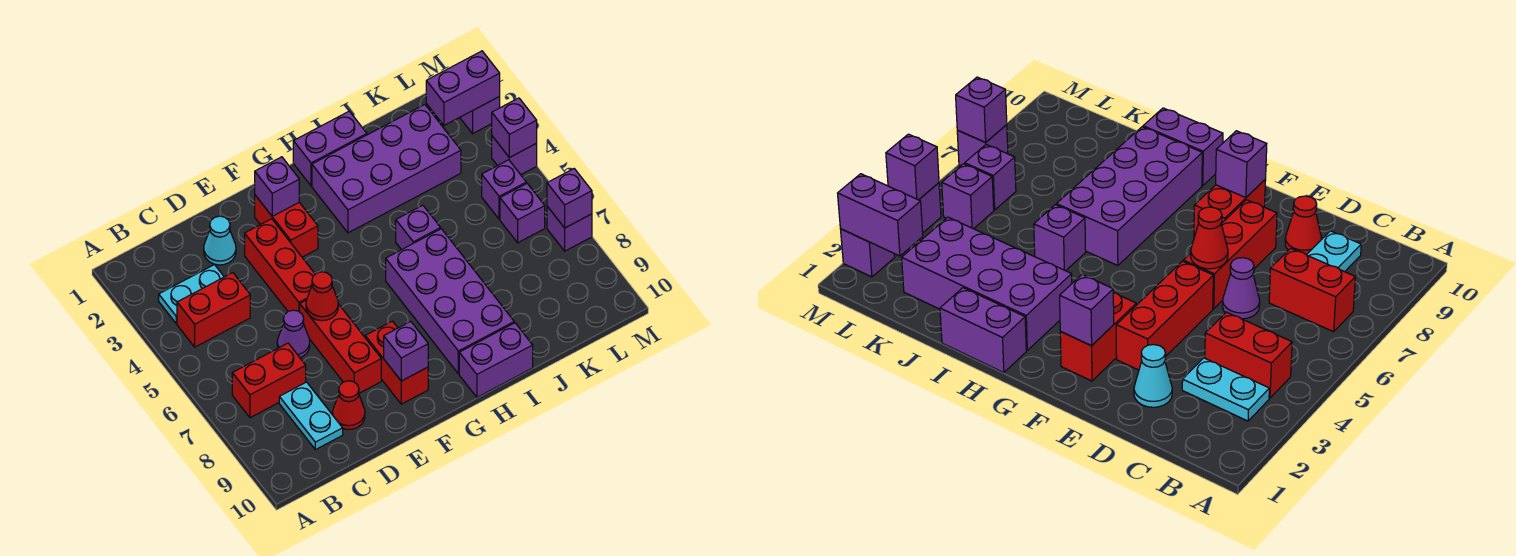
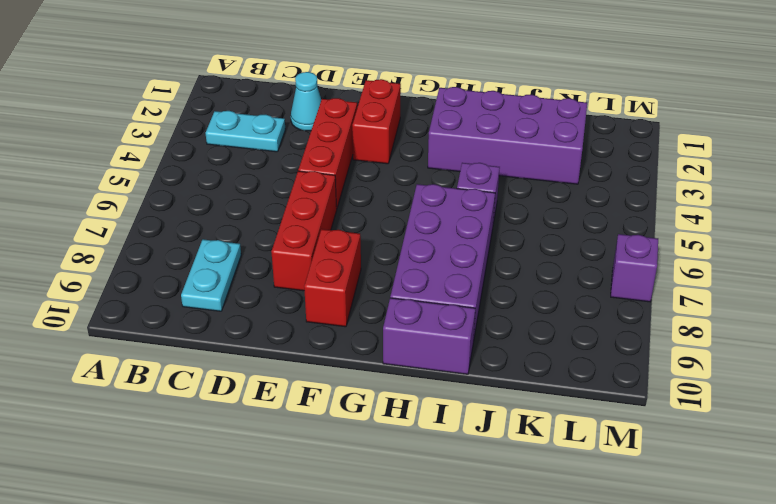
none -> red 1x2 brick [177,273,250,347]
none -> red 1x2 brick [232,343,306,418]
none -> purple 1x1 cone [277,310,310,358]

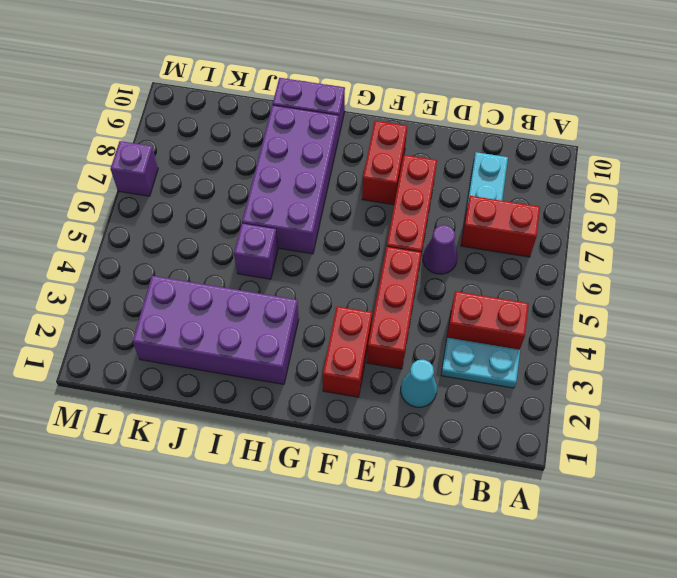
none -> red 1x1 cone [333,381,365,430]
none -> purple 1x2 brick [293,111,367,186]
none -> purple 1x1 brick [482,160,526,219]

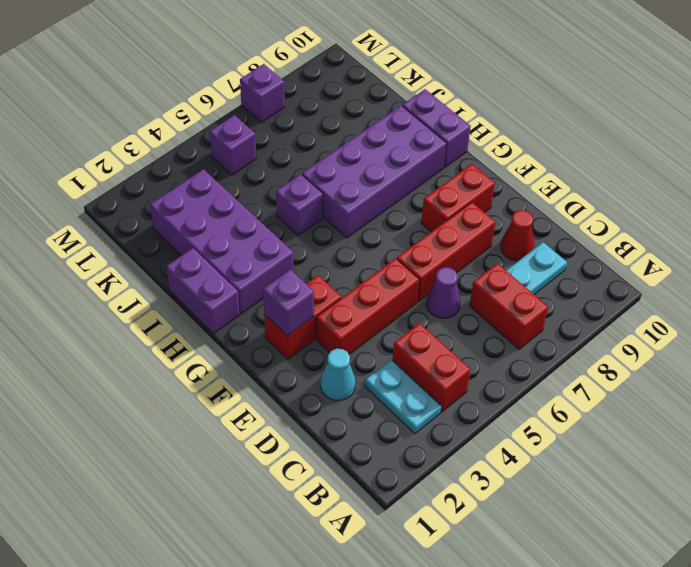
none -> purple 1x1 brick [500,183,545,243]
none -> purple 1x1 brick [460,97,500,134]
none -> purple 1x1 brick [492,136,537,175]

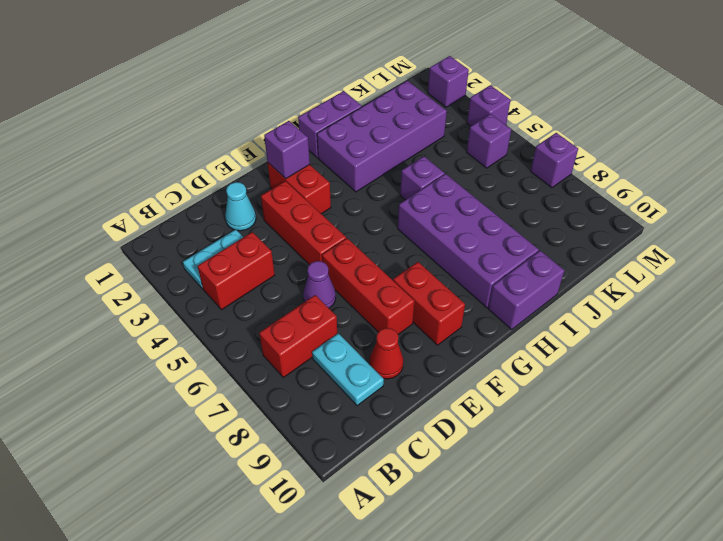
none -> purple 1x1 brick [500,183,545,243]
none -> red 1x1 cone [306,272,338,321]
none -> purple 1x1 brick [384,321,428,381]

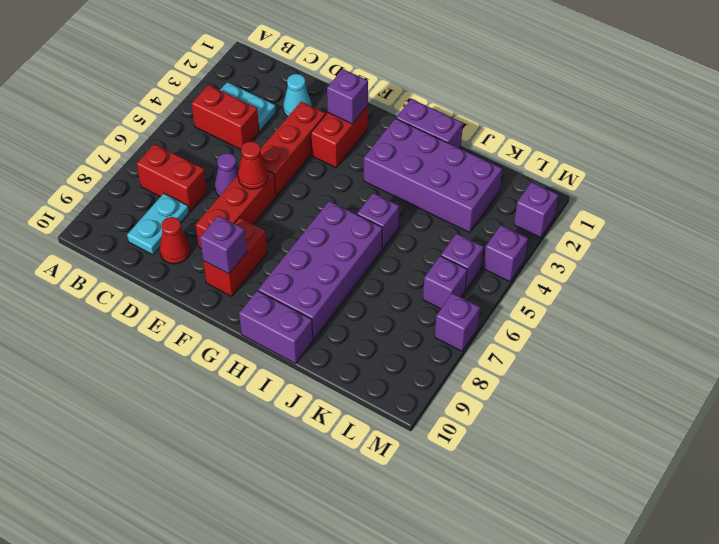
none -> purple 1x2 brick [426,51,500,125]
none -> purple 1x1 brick [492,98,537,158]
none -> purple 1x1 brick [547,169,592,228]

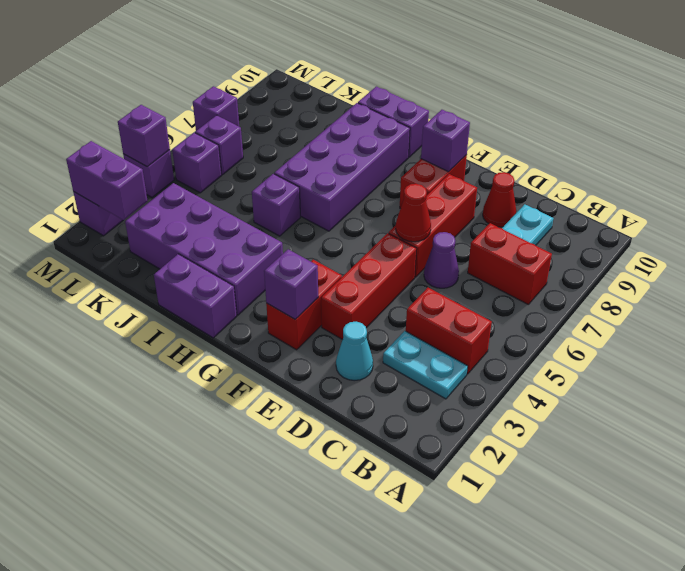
none -> purple 1x1 brick [547,169,592,228]

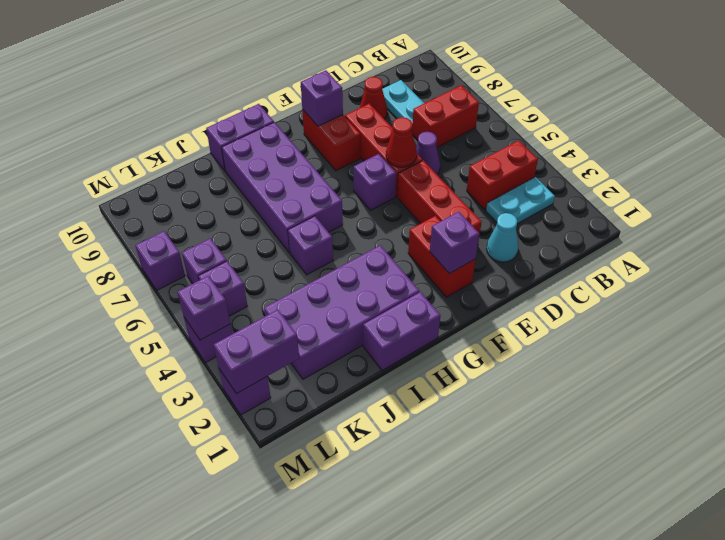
purple 1x1 brick [354,154,396,210] -> purple 1x1 brick moved to [547,169,592,228]

